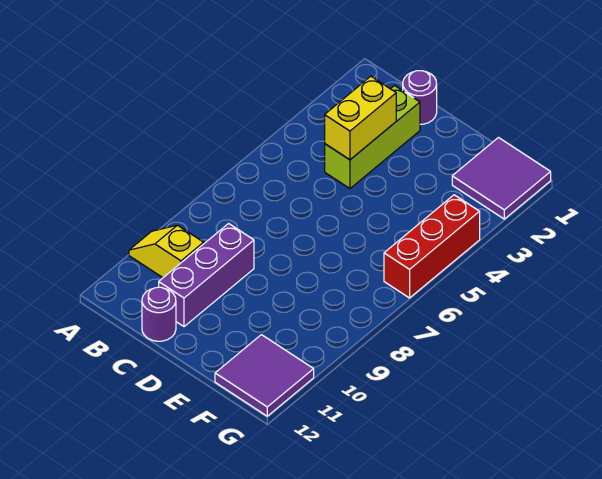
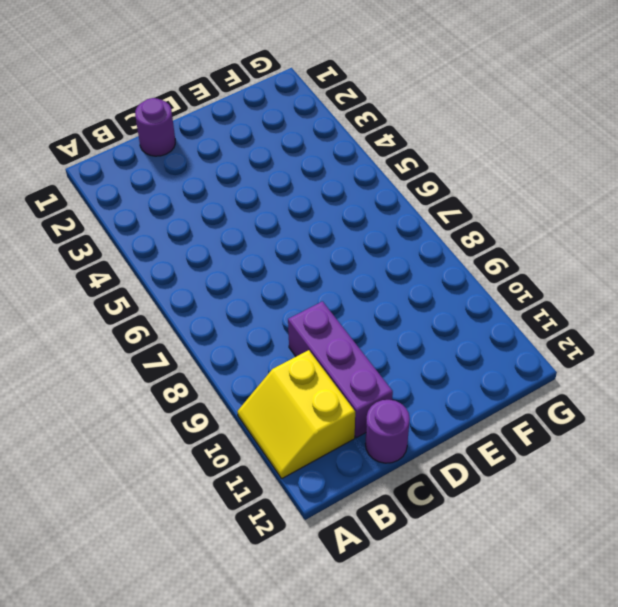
yellow 2x2 slope [237,350,355,478] -> yellow 1x2 slope [129,225,204,278]
none -> lime 1x3 brick [325,86,420,189]
none -> purple 2x2 tile [452,138,551,219]

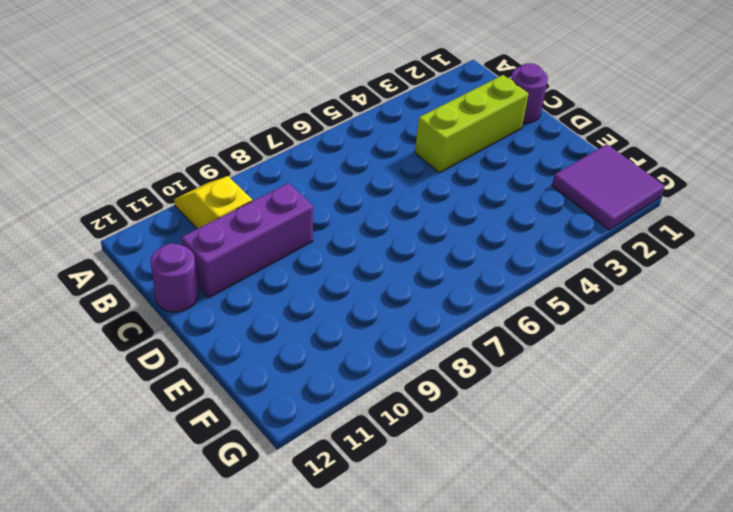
none -> purple 2x2 tile [215,335,314,416]
none -> red 1x3 brick [384,195,480,298]

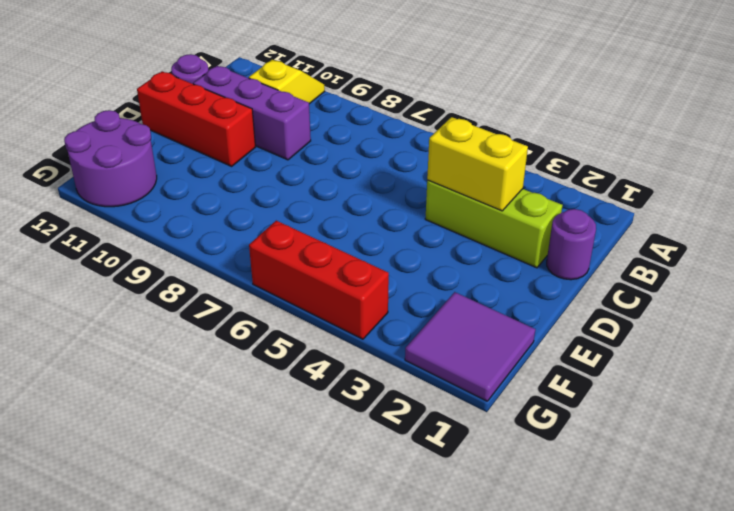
red 1x3 brick [137,71,255,166] -> none
purple 2x2 round brick [64,110,157,207] -> purple 2x2 tile [215,335,314,416]

